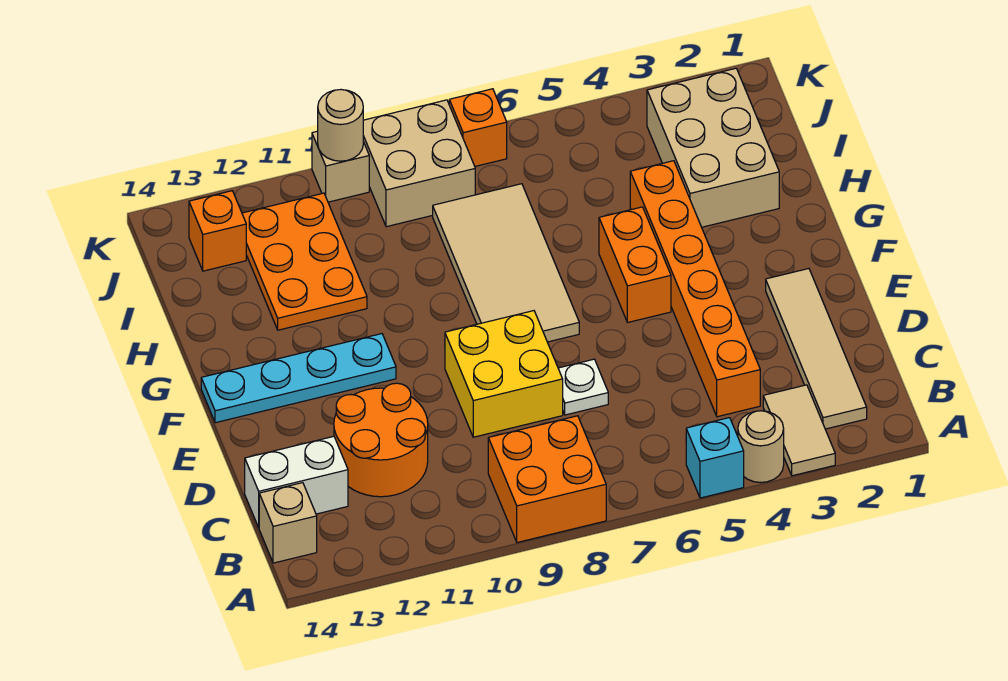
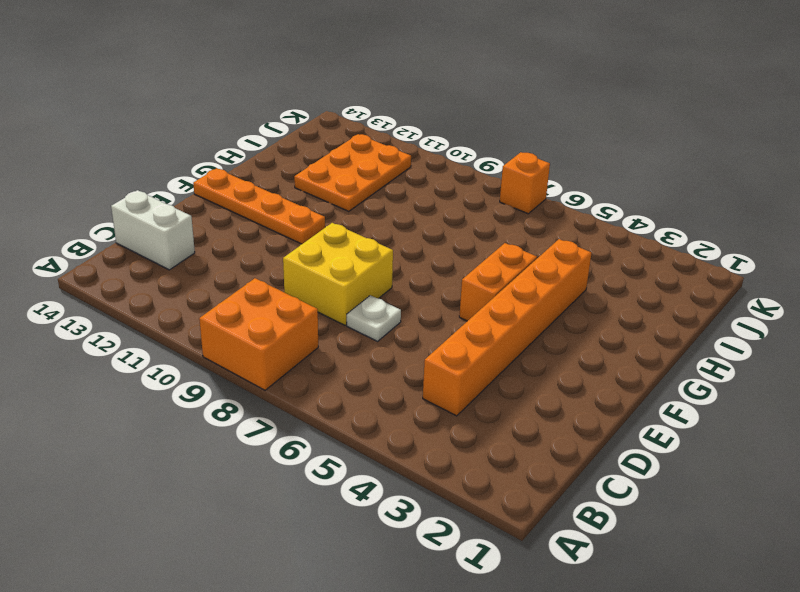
orange 1x4 plate [193,168,325,244] -> cyan 1x4 plate [201,334,396,423]
none -> tan 1x2 tile [763,385,835,476]
none -> tan 1x1 round brick [738,411,784,483]
none -> cyan 1x1 brick [686,418,744,498]

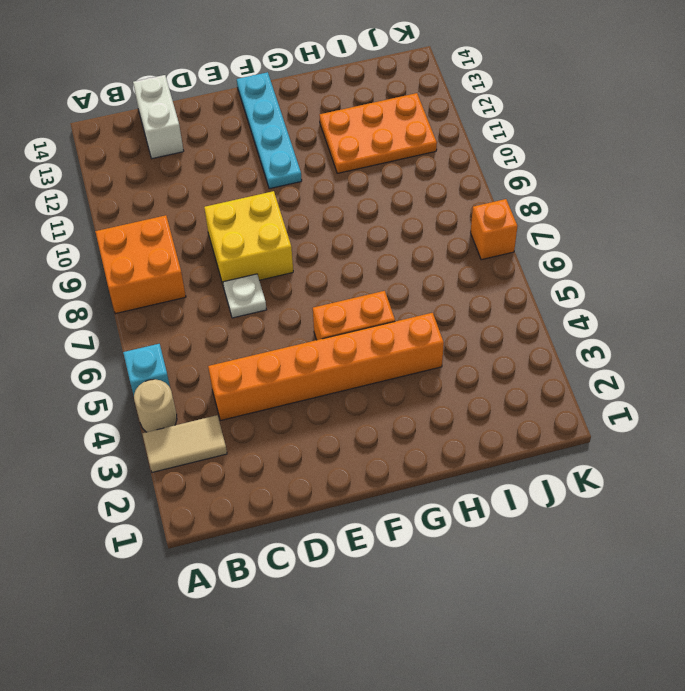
none -> tan 1x4 tile [766,269,867,429]
none -> tan 1x1 brick [259,483,317,563]
none -> orange 2x2 round brick [334,383,428,497]

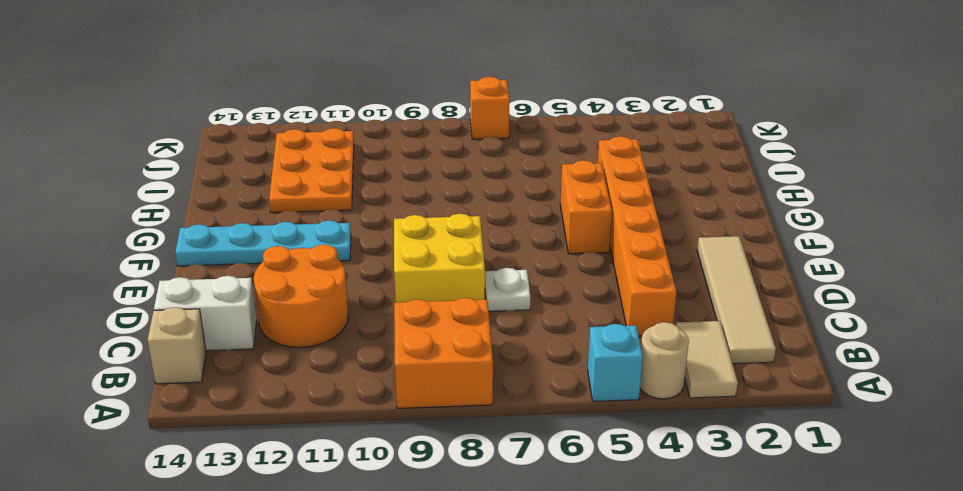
none -> tan 2x4 tile [433,184,579,342]
none -> tan 2x3 brick [647,68,779,227]
none -> tan 2x2 brick [363,100,475,227]

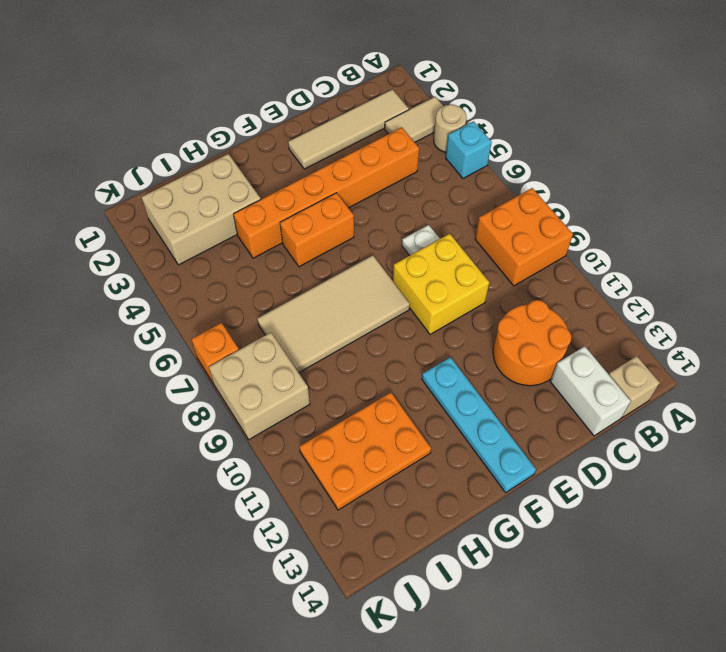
none -> orange 1x1 brick [189,191,246,271]
none -> tan 1x1 brick [312,131,369,202]
none -> tan 1x1 round brick [318,90,363,161]

